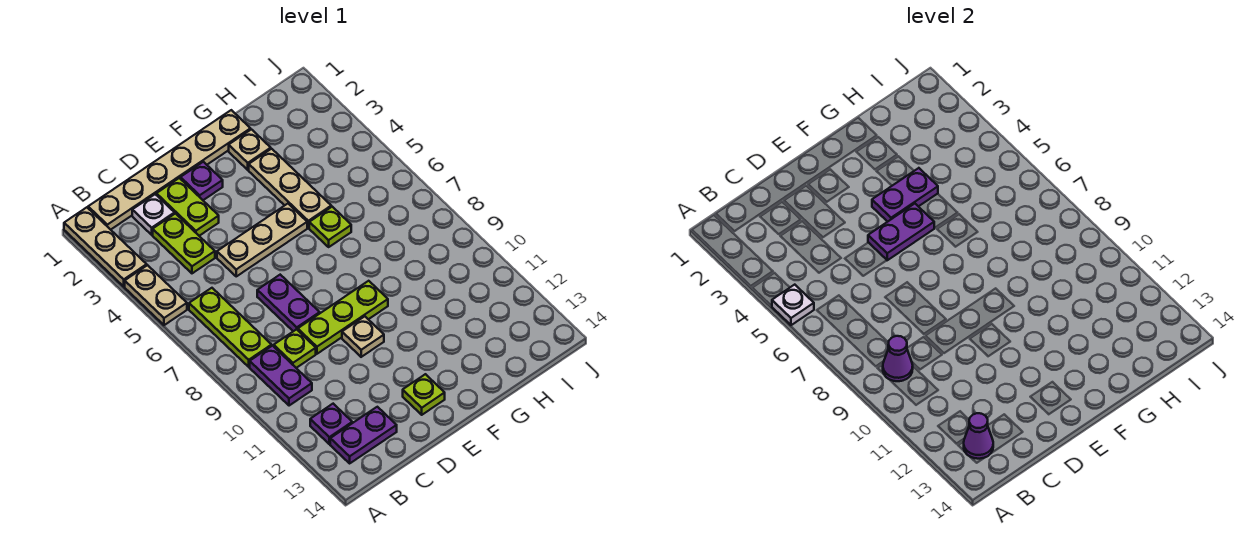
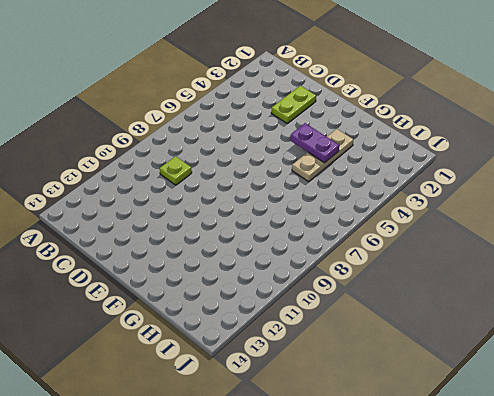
none -> tan 1x3 plate [64,207,147,286]
none -> tan 1x2 plate [125,265,187,325]
none -> tan 1x6 plate [88,110,251,230]

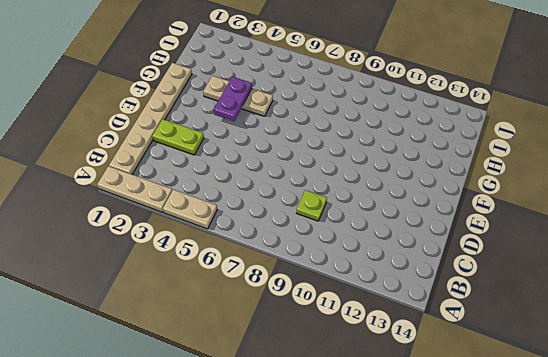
none -> lime 1x3 plate [189,288,272,367]
none -> purple 1x2 plate [250,346,312,406]
none -> purple 1x1 plate [310,404,352,444]

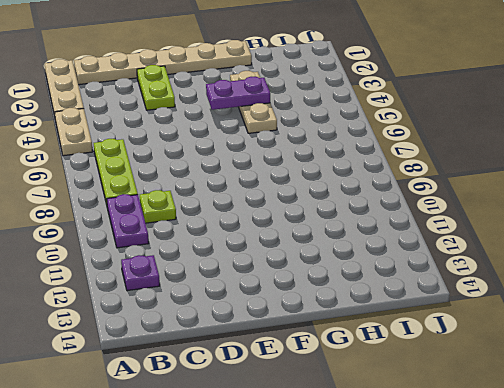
none -> purple 1x2 plate [330,407,397,463]
none -> white 1x1 plate [132,194,175,235]
none -> lime 1x2 plate [153,214,215,273]

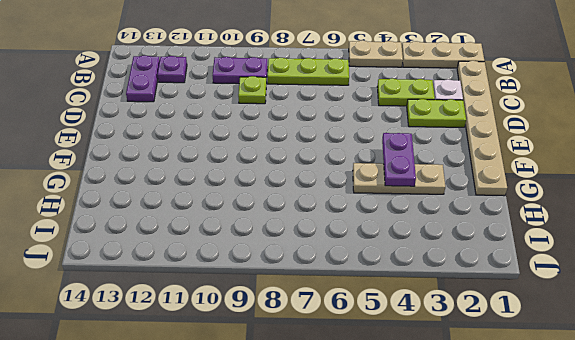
none -> tan 1x3 plate [217,204,307,276]
none -> purple 1x2 plate [257,275,320,331]
none -> lime 1x3 plate [298,281,388,354]

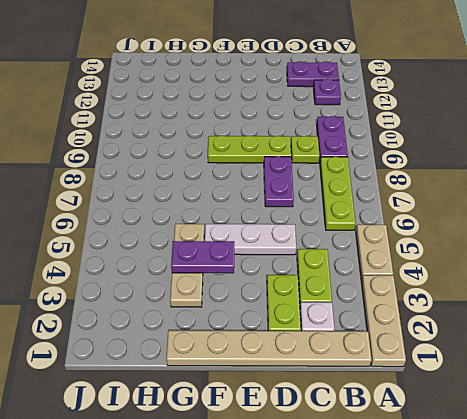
white 1x3 plate [205,224,296,255] -> tan 1x3 plate [217,204,307,276]
none -> purple 1x1 plate [180,162,223,200]
none -> tan 1x1 plate [342,316,384,357]
none -> lime 1x1 plate [403,374,445,415]

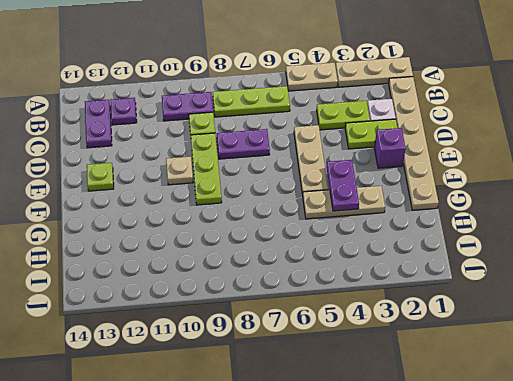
purple 1x1 brick [374,128,406,168] -> purple 1x1 plate [180,162,223,200]
none -> tan 1x1 plate [229,129,271,170]
none -> lime 1x1 plate [309,207,351,247]
none -> white 1x1 plate [772,285,814,325]

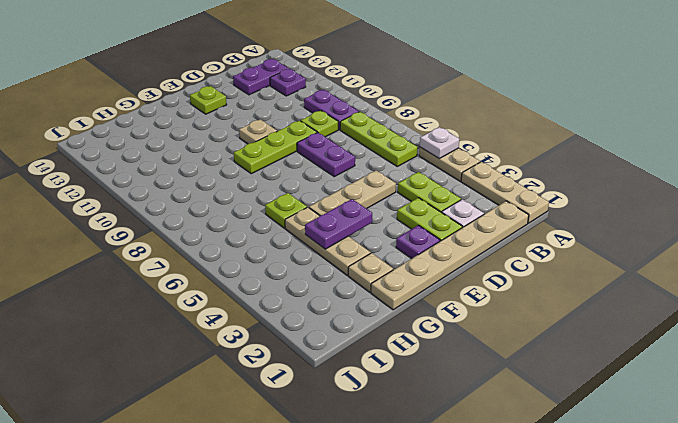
none -> purple 1x1 cone [883,336,913,381]
none -> purple 1x1 cone [964,413,993,459]
none -> purple 1x2 plate [868,204,934,260]

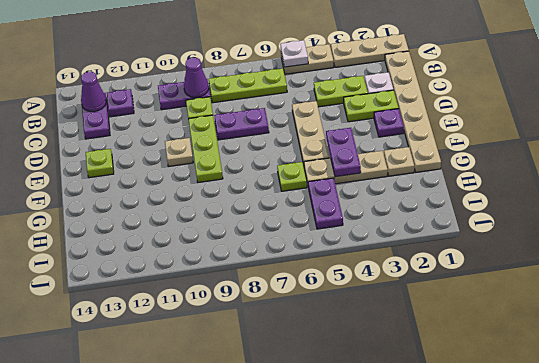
purple 1x2 plate [308,178,343,229] -> purple 1x2 plate moved to [868,204,934,260]

